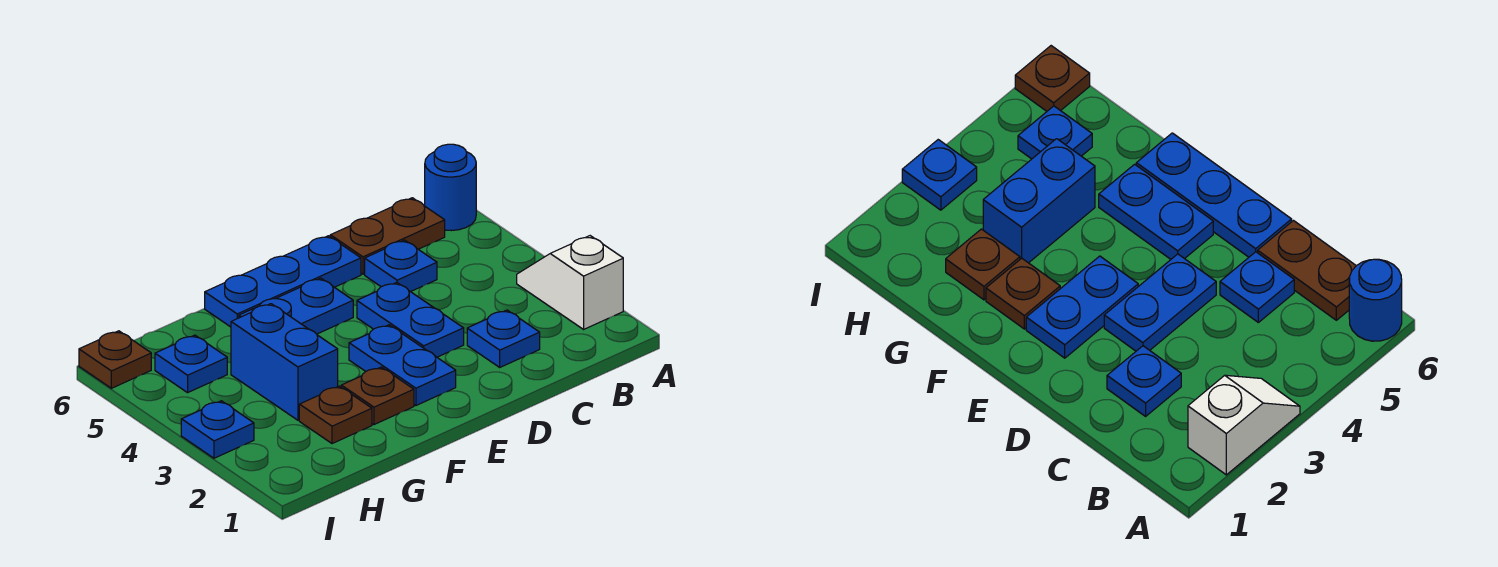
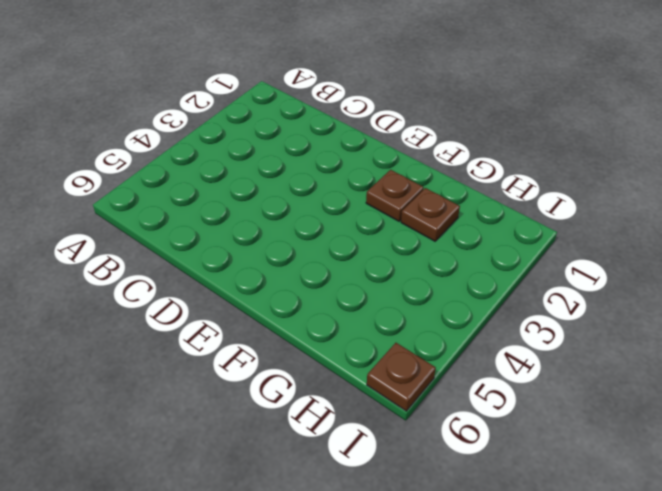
none -> white 1x2 slope [517,236,623,329]
none -> blue 1x1 round brick [425,144,476,231]
none -> brown 1x2 plate [330,198,445,274]

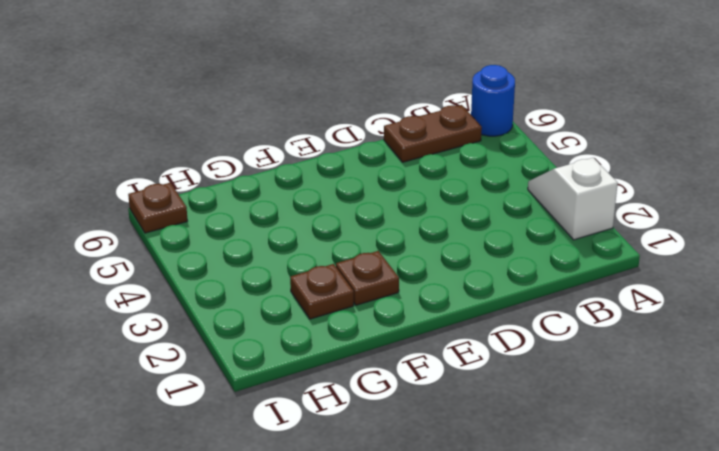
none -> blue 1x1 plate [467,310,540,367]
none -> blue 1x1 plate [365,240,437,292]
none -> blue 1x2 plate [357,282,464,357]

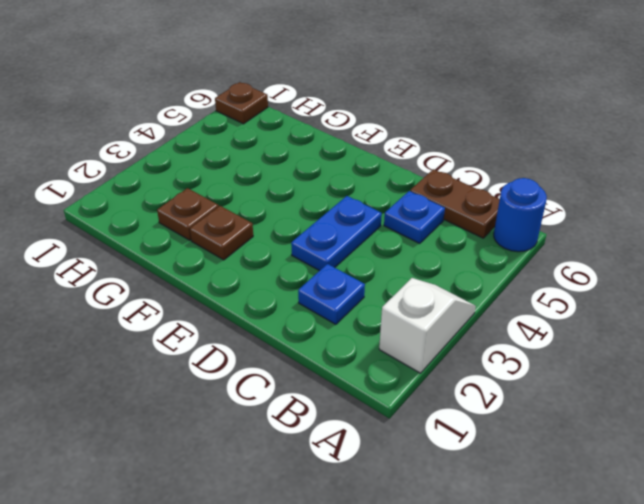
none -> blue 1x3 plate [205,236,361,327]
none -> blue 1x2 plate [349,325,456,405]
none -> blue 1x2 plate [239,278,353,334]

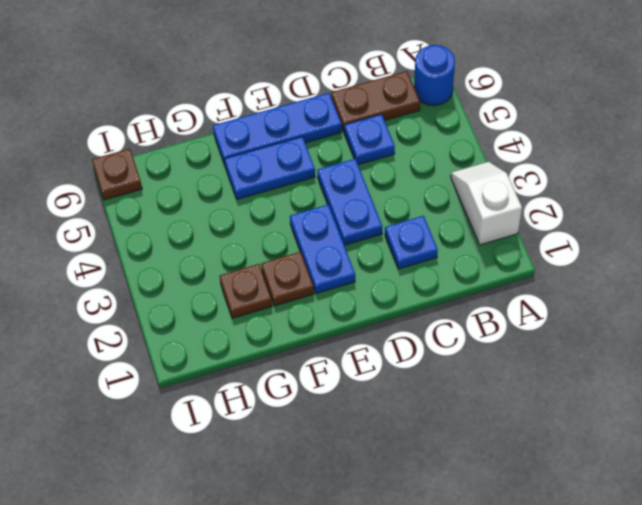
none -> blue 1x2 brick [231,304,338,420]
none -> blue 1x1 plate [155,335,227,393]
none -> blue 1x1 plate [181,401,254,458]

